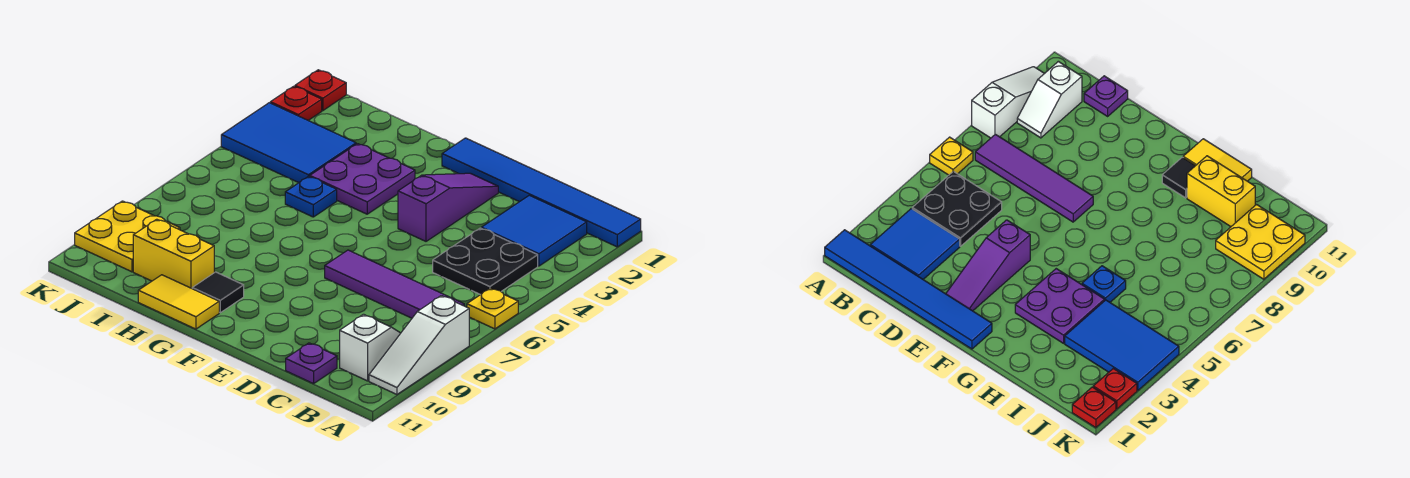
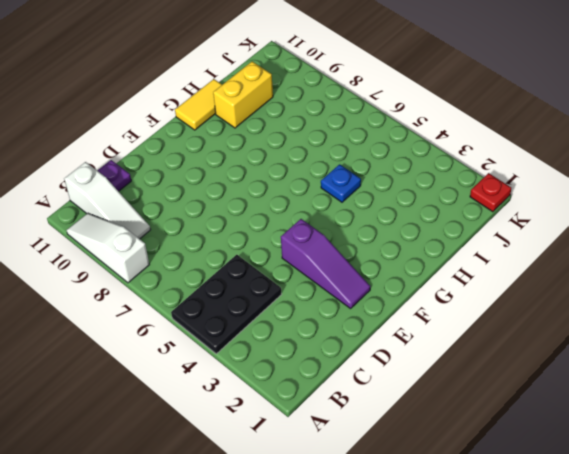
black 2x3 plate [171,255,282,354] -> black 2x2 plate [433,228,538,295]
white 1x3 slope [64,162,151,239] -> white 1x2 slope [340,314,401,381]
none -> blue 1x6 tile [442,138,641,247]
none -> yellow 1x1 plate [467,288,518,329]
none -> blue 2x2 tile [481,195,587,266]

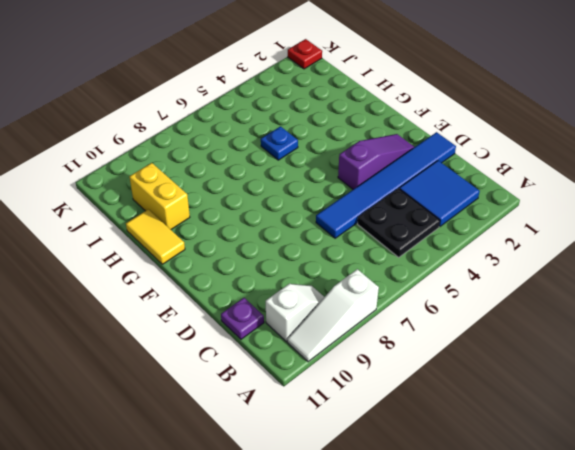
blue 1x6 tile [316,132,456,238] -> blue 1x6 tile turned to [442,138,641,247]
none -> yellow 1x1 plate [467,288,518,329]
none -> purple 1x4 tile [325,250,464,318]
none -> purple 2x2 plate [310,144,415,214]

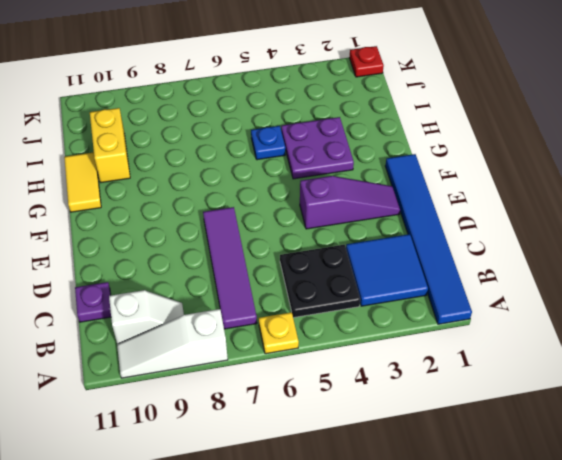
none -> black 1x1 tile [192,272,244,313]
none -> blue 2x3 tile [221,103,356,183]
none -> yellow 2x2 plate [75,201,180,272]

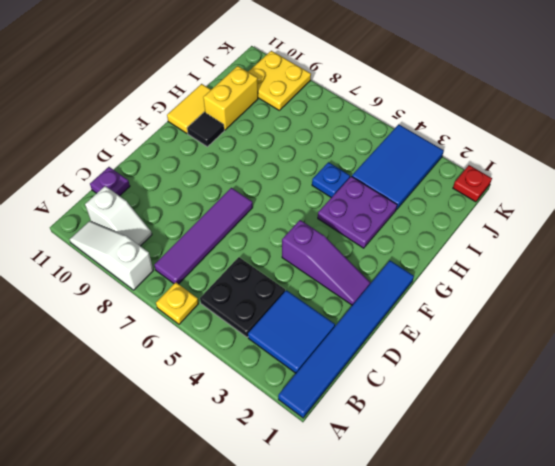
none -> red 1x1 plate [270,86,322,120]

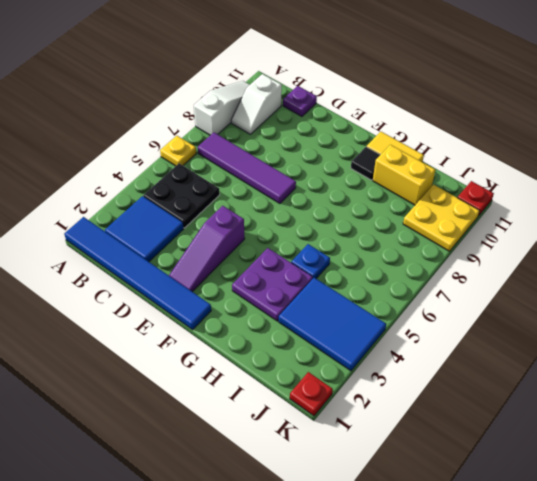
red 1x1 plate [458,181,494,216] -> red 1x1 plate moved to [270,86,322,120]

